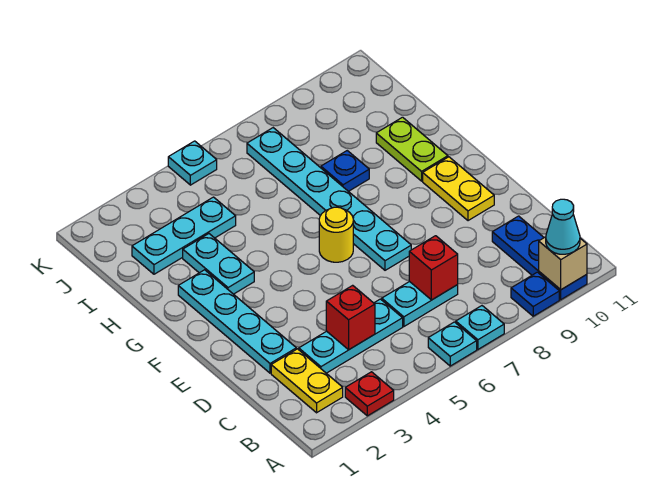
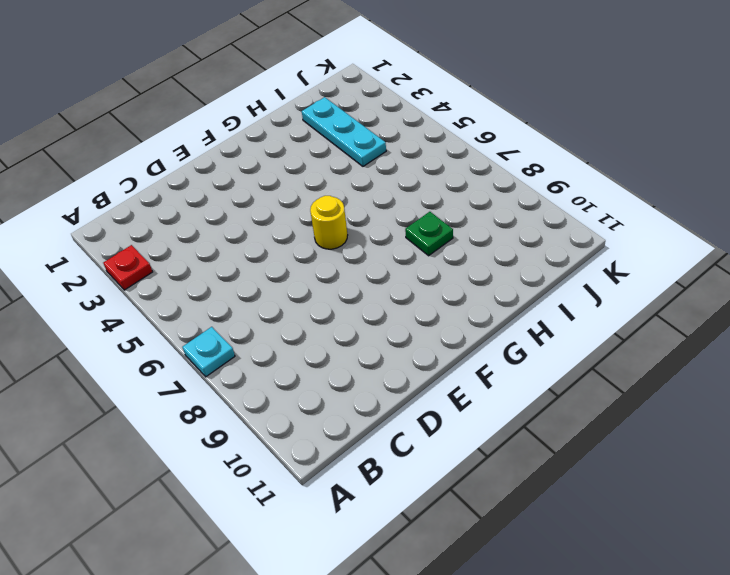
green 1x1 plate [405,212,453,256] -> blue 1x1 plate [321,151,369,191]
none -> cyan 1x1 plate [428,322,477,366]
none -> blue 1x1 plate [511,272,559,316]
none -> blue 1x3 plate [492,216,587,300]

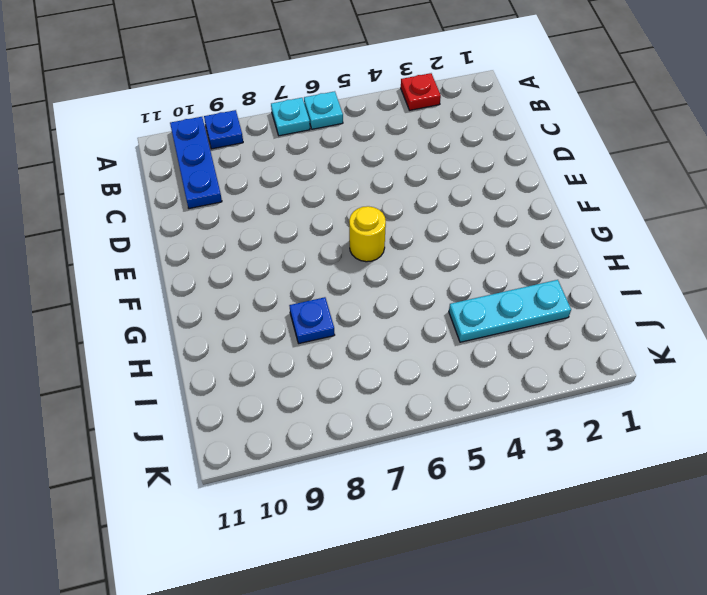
none -> yellow 1x2 plate [271,349,343,413]
none -> cyan 1x3 plate [299,299,403,373]
none -> cyan 1x2 plate [382,281,458,326]

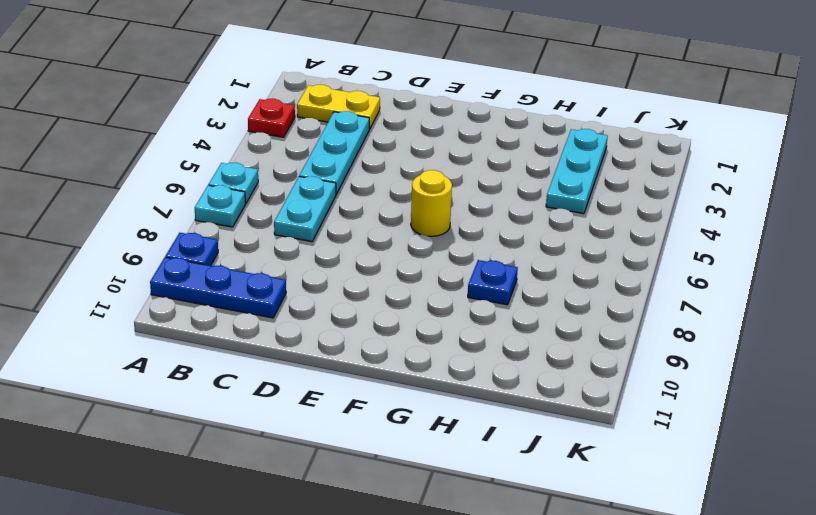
none -> cyan 1x4 plate [178,270,296,373]
none -> cyan 1x6 plate [247,128,411,270]
none -> yellow 1x2 plate [423,157,494,221]

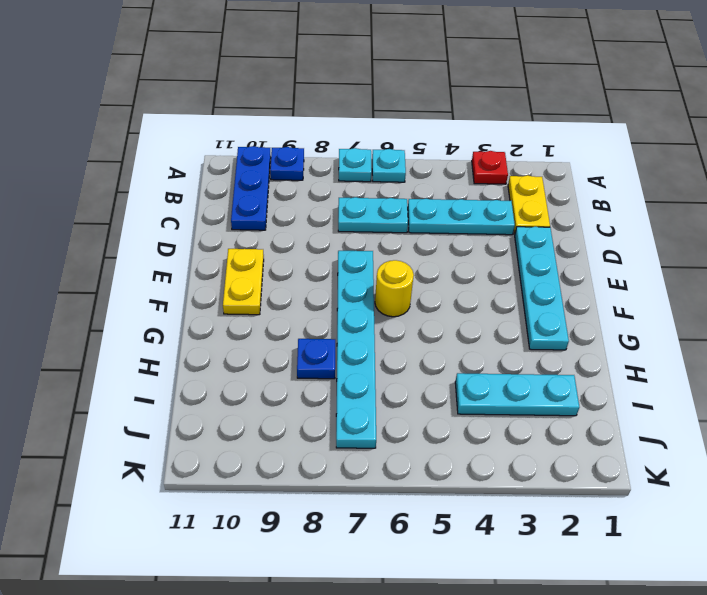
none -> cyan 1x2 plate [183,234,254,294]
none -> lime 1x2 plate [376,117,448,181]
none -> cyan 1x1 plate [168,141,217,185]

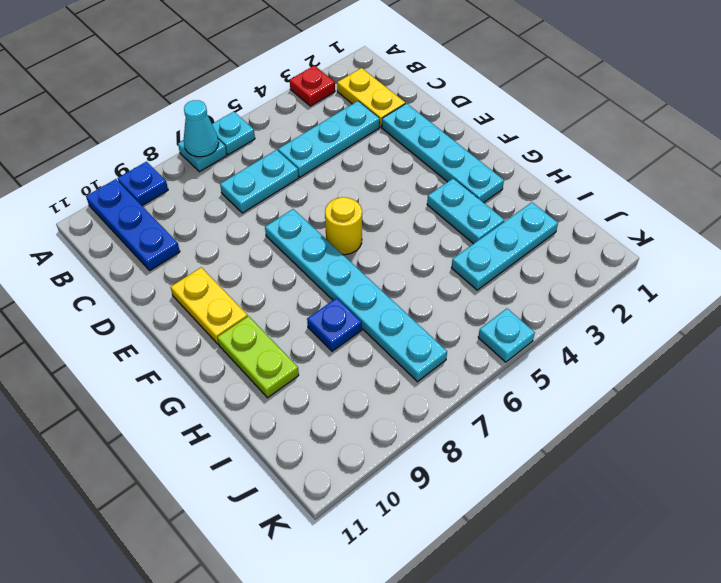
cyan 1x1 cone [184,100,219,157] -> cyan 1x1 cone moved to [546,199,580,254]
none -> tan 1x1 brick [539,237,587,290]
none -> red 1x1 brick [326,285,375,350]
none -> red 1x1 brick [409,236,458,300]

